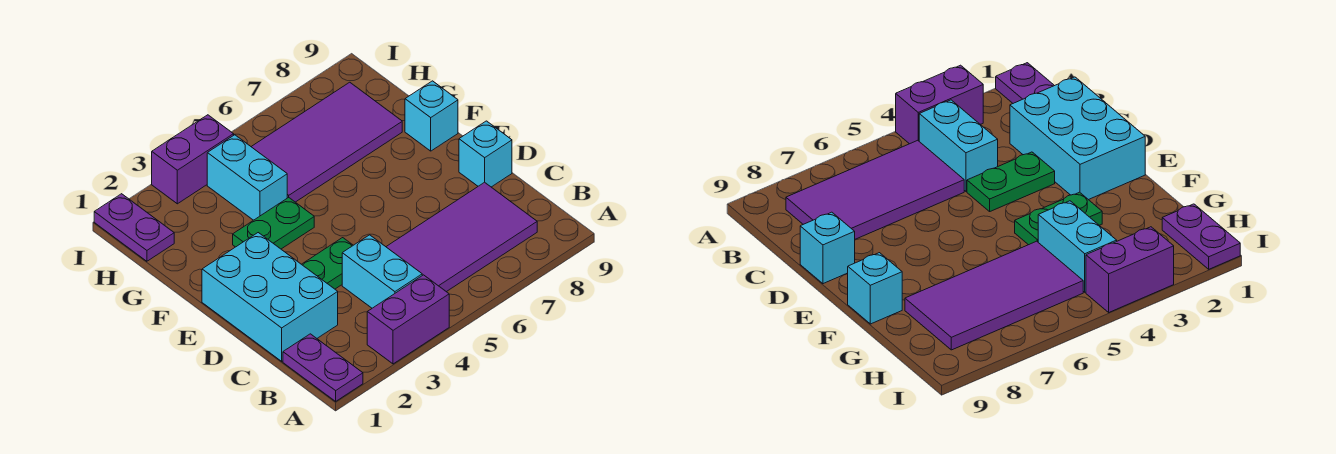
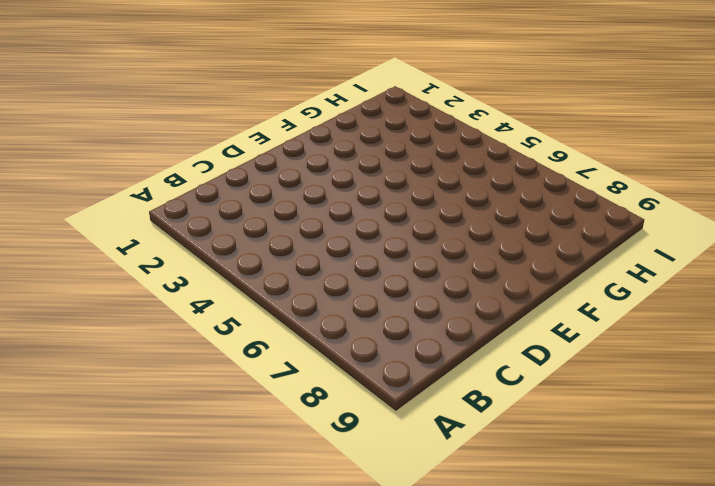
none -> purple 1x2 plate [283,334,363,401]
none -> purple 1x2 brick [367,275,449,364]
none -> cyan 1x2 brick [342,235,422,308]

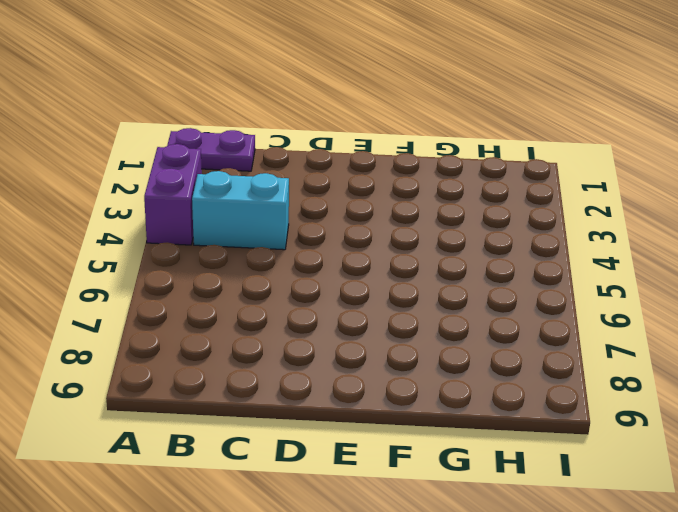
none -> purple 2x4 tile [386,182,537,292]
none -> cyan 2x3 brick [202,233,338,361]
none -> green 1x2 plate [302,238,353,289]

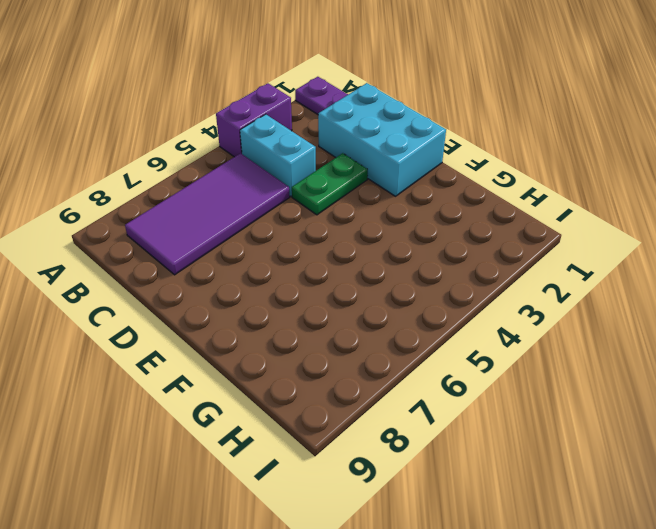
none -> cyan 1x1 brick [459,121,512,187]
none -> green 1x2 plate [233,198,314,249]
none -> cyan 1x1 brick [405,81,458,151]

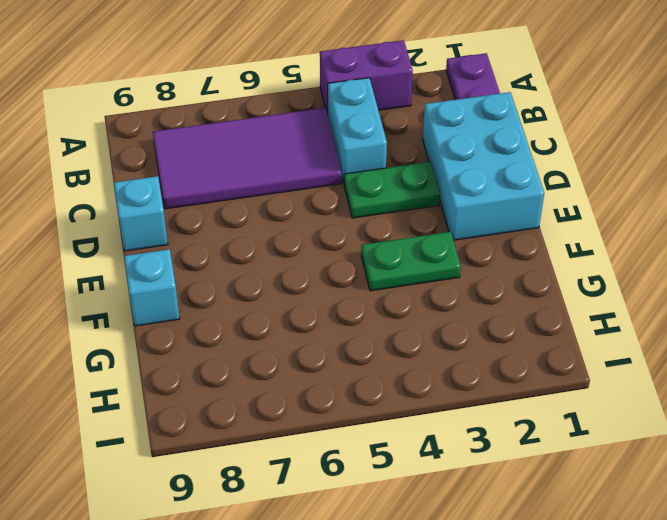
none -> cyan 1x2 brick [207,135,287,220]
none -> purple 2x4 tile [251,82,402,202]
none -> purple 1x2 plate [94,194,174,261]

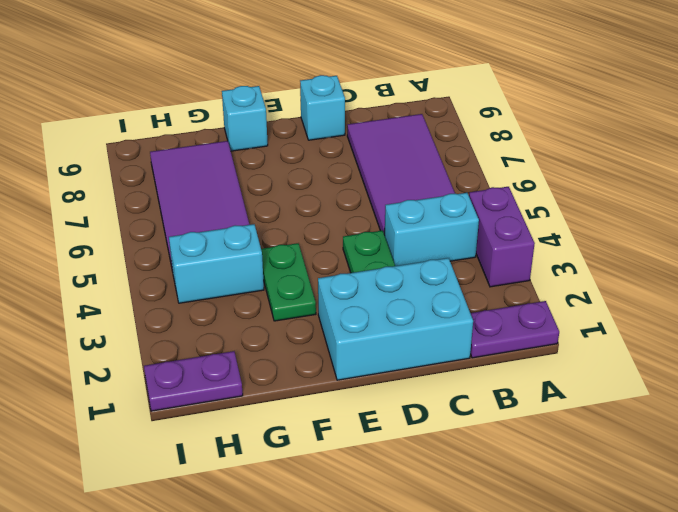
none -> purple 1x2 brick [152,115,234,204]

